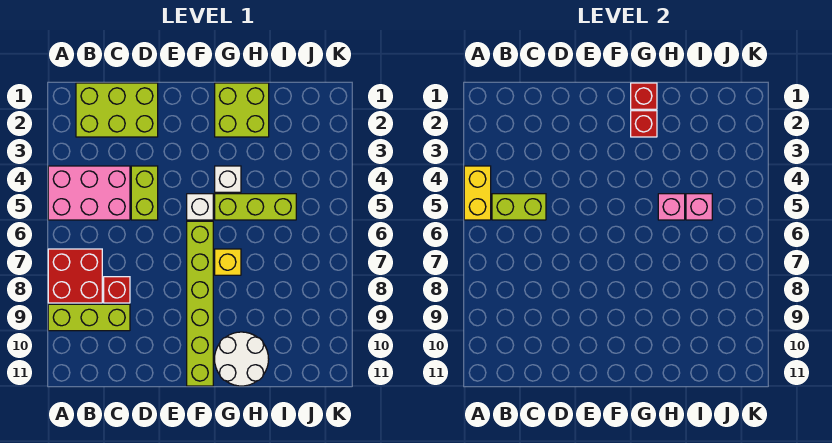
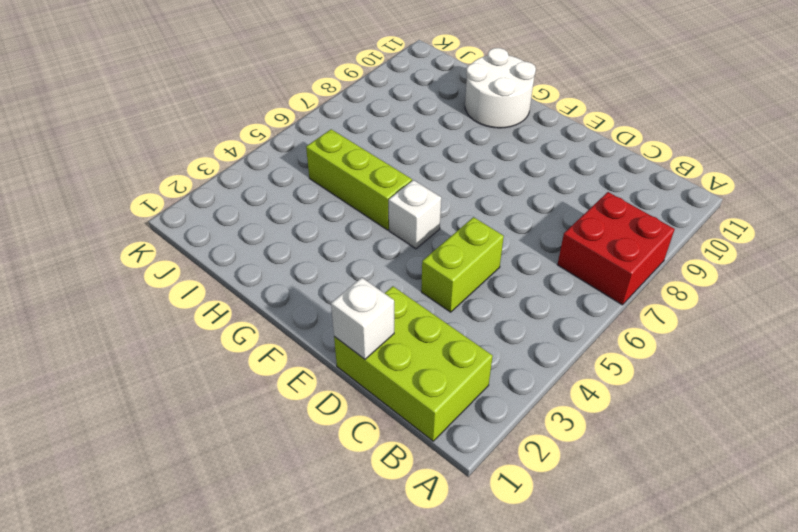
white 1x1 brick [331,278,394,359] -> white 1x1 brick moved to [215,166,241,192]
none -> pink 2x3 brick [48,166,130,220]
none -> lime 1x3 brick [48,304,130,331]
none -> red 1x1 brick [104,277,130,303]

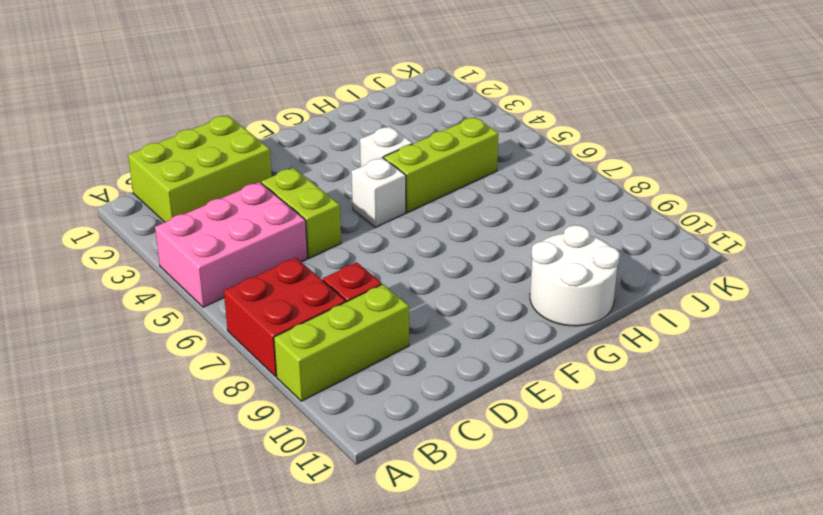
none -> lime 1x6 brick [187,221,213,386]
none -> lime 2x2 brick [215,83,269,137]
none -> yellow 1x1 brick [215,249,241,275]

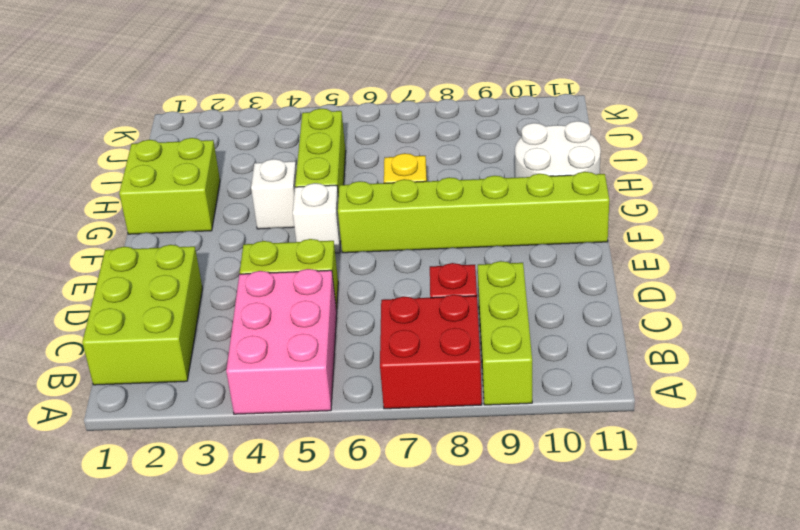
none -> yellow 1x2 brick [464,166,491,220]
none -> lime 1x2 brick [492,194,546,220]
none -> red 1x1 brick [631,83,657,109]

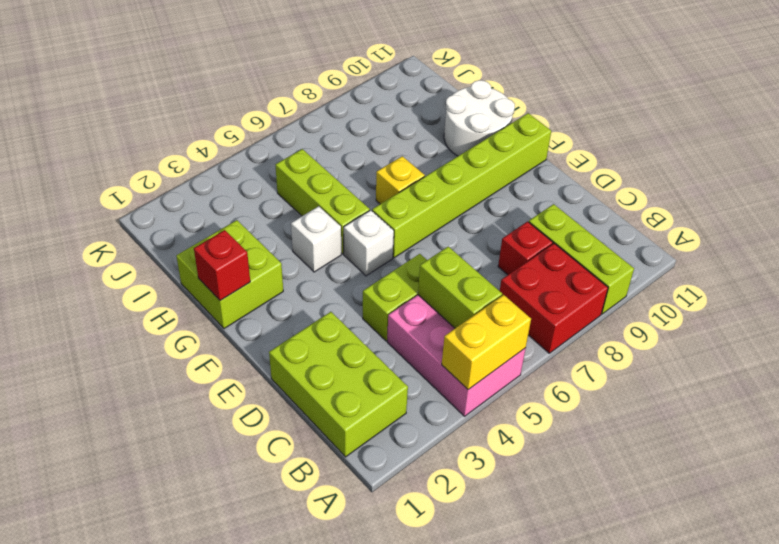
none -> red 1x1 brick [631,111,657,137]
none -> pink 1x1 brick [658,194,685,220]
none -> pink 1x1 brick [686,194,712,220]

